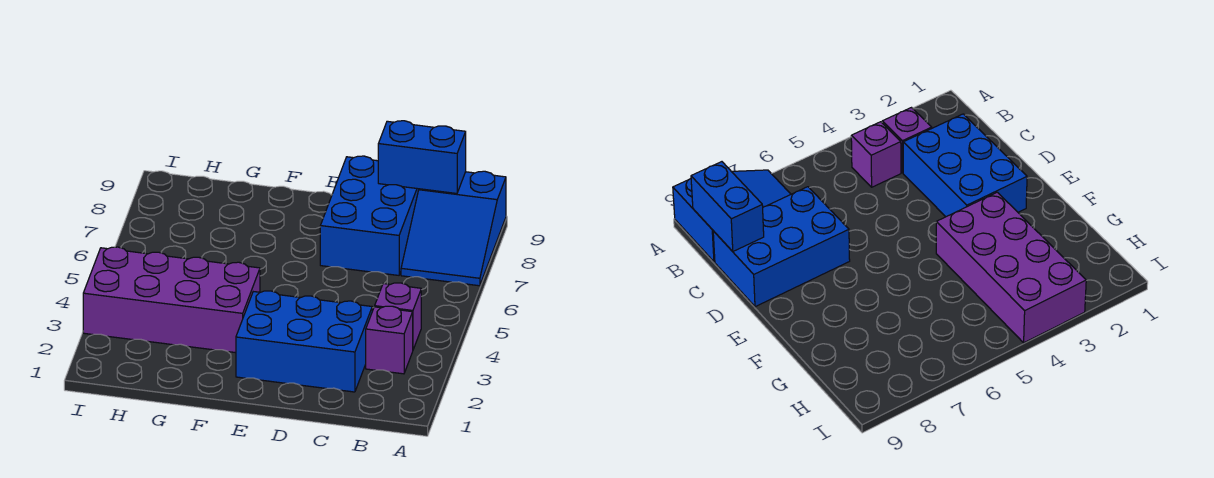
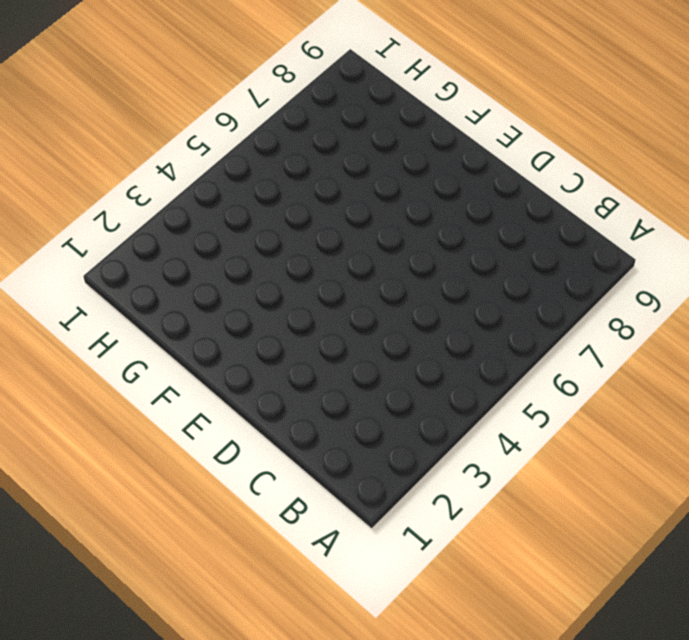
none -> blue 2x3 slope [401,171,506,286]
none -> purple 1x1 brick [366,306,413,374]

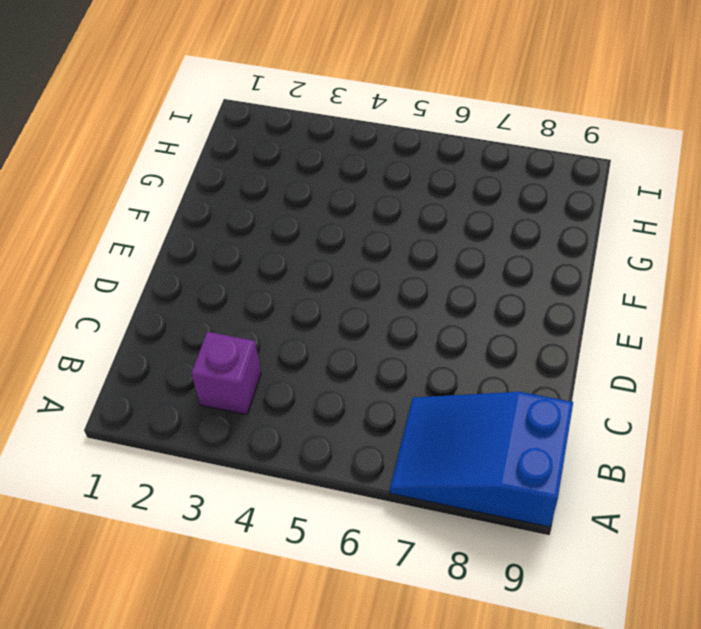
none -> purple 1x1 brick [375,283,421,349]
none -> blue 2x3 brick [236,291,372,392]

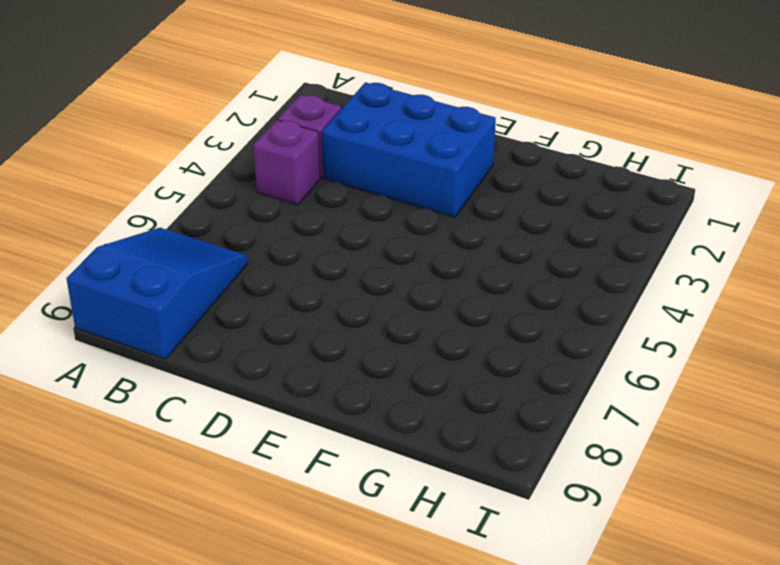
none -> blue 2x3 brick [320,156,419,275]
none -> purple 2x4 brick [83,247,260,353]

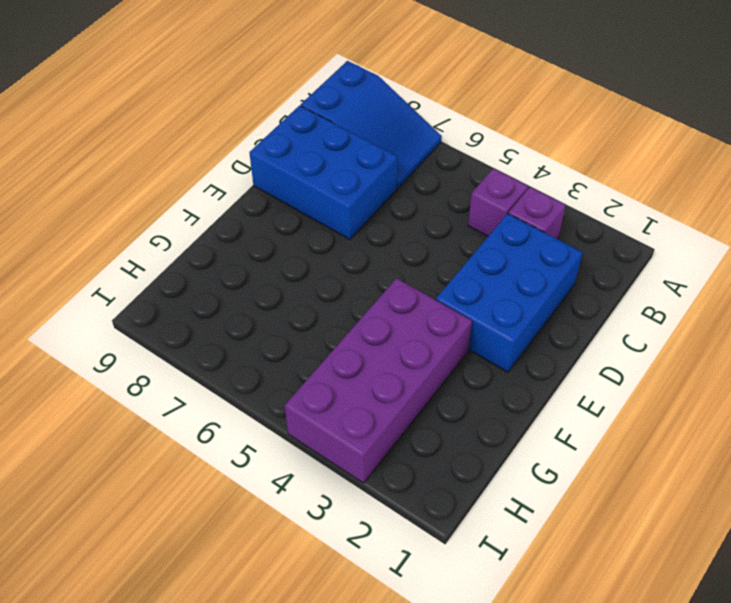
none -> blue 1x2 brick [378,121,466,193]

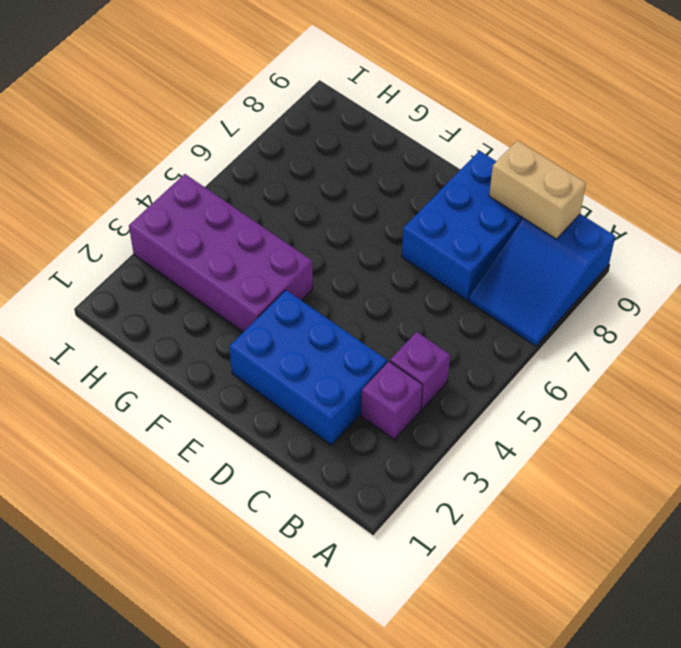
tan 1x2 brick [489,140,586,239] -> blue 1x2 brick [378,121,466,193]

